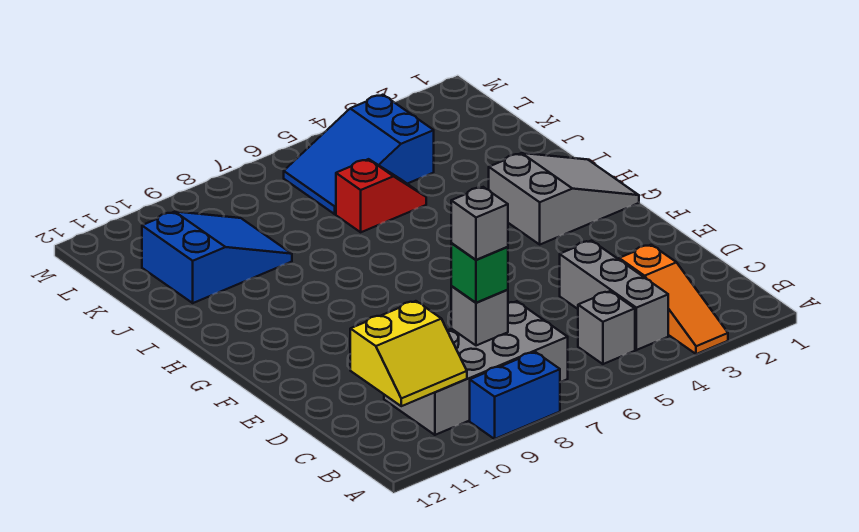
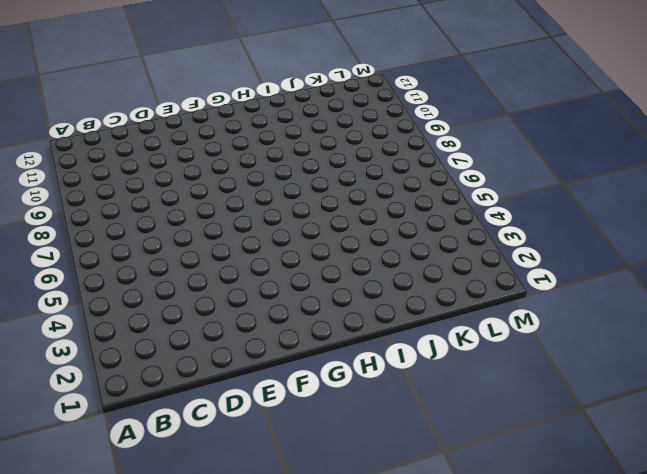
none -> orange 1x3 slope [619,245,728,354]
none -> blue 1x2 brick [470,352,560,439]
none -> grey 1x3 brick [560,241,668,350]

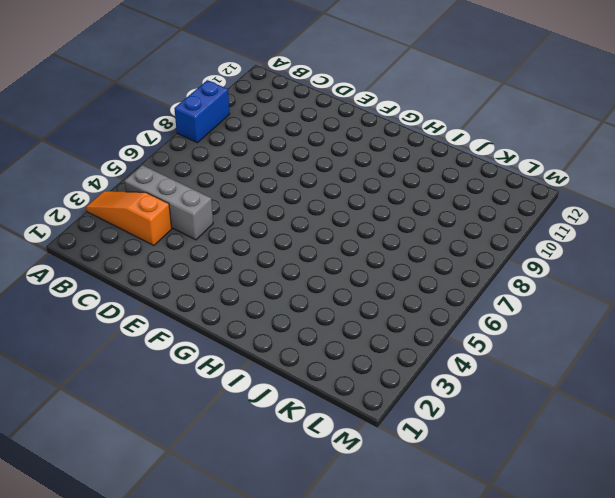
none -> grey 1x1 brick [578,291,635,364]
none -> grey 2x4 brick [384,301,568,435]
none -> grey 2x3 slope [489,153,639,244]

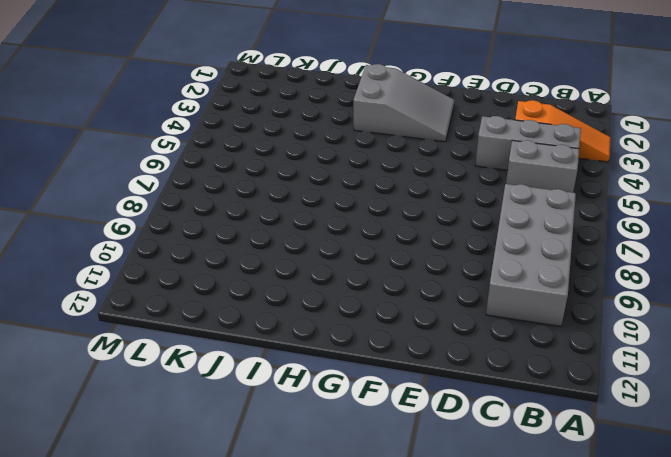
grey 1x2 brick [506,140,579,193] -> grey 1x1 brick [578,291,635,364]
grey 2x3 slope [353,64,454,142] -> grey 2x3 slope turned to [489,153,639,244]
none -> blue 1x2 brick [470,352,560,439]
none -> red 1x2 slope [336,159,426,232]
none -> blue 2x3 slope [142,212,292,303]

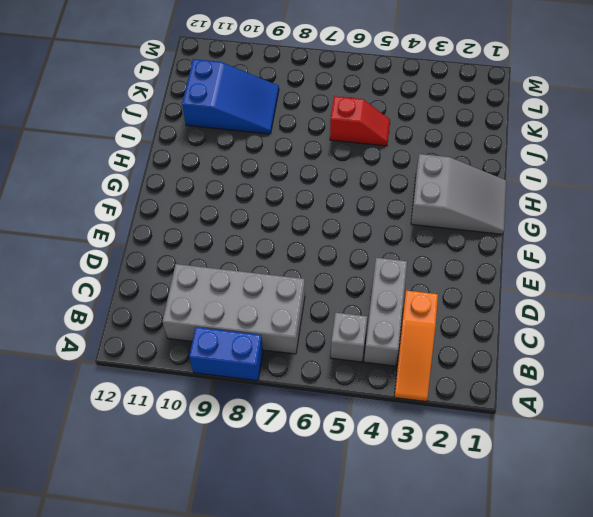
none -> blue 2x3 slope [284,95,434,214]
none -> yellow 2x2 slope [350,301,467,406]
none -> grey 1x1 brick [451,286,508,346]

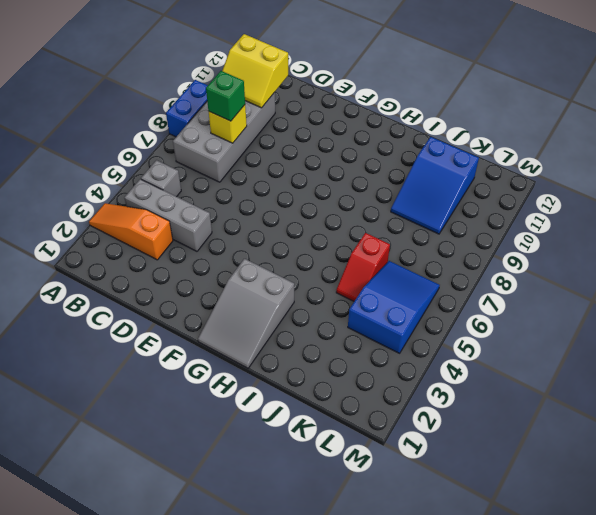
yellow 2x2 slope [222,34,288,108] -> yellow 2x2 slope turned to [350,301,467,406]
yellow 1x1 brick [209,105,247,143] -> grey 1x1 brick [451,286,508,346]
none -> grey 1x1 brick [451,187,508,260]

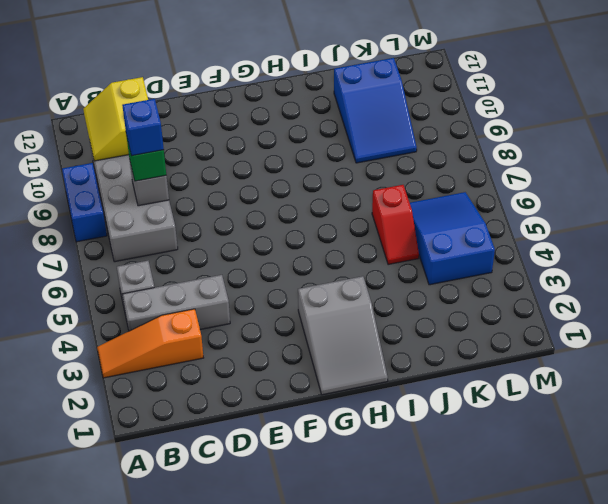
blue 1x1 brick [122,99,164,156] -> grey 1x1 brick [451,187,508,260]

